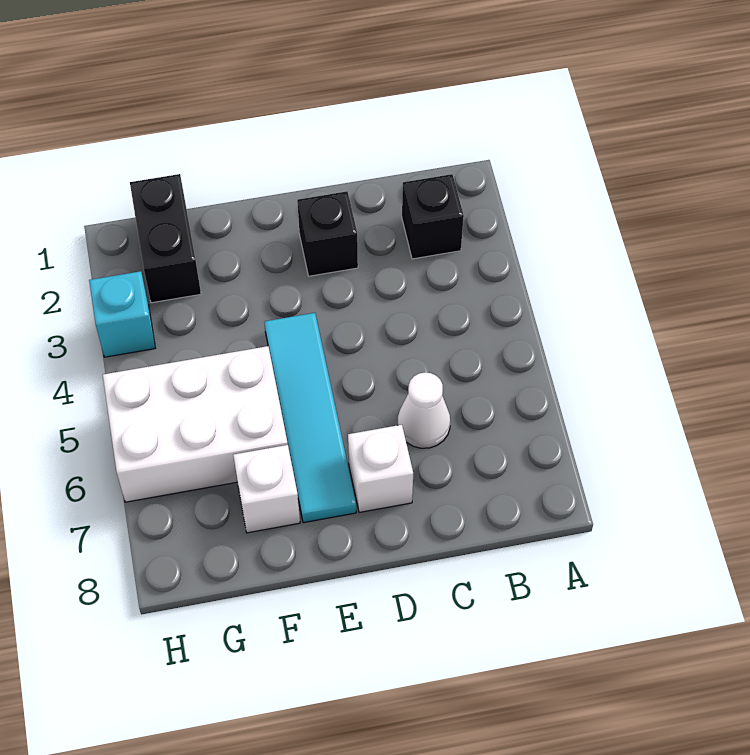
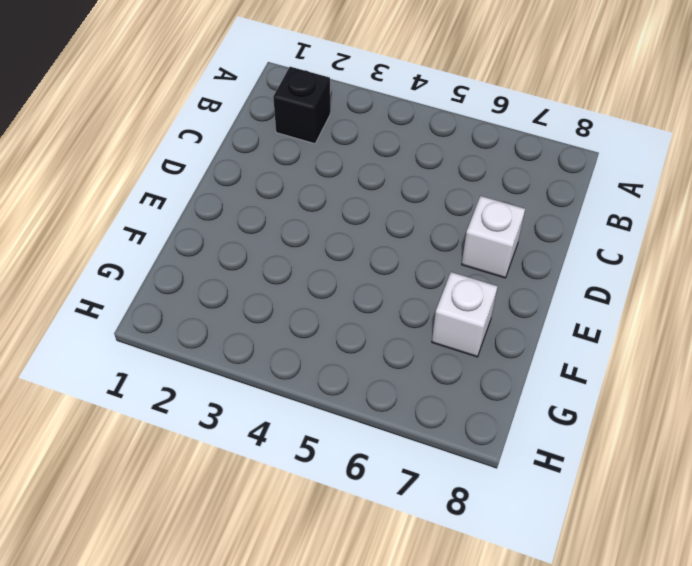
none -> white 1x1 cone [398,372,450,448]
none -> black 1x1 brick [297,191,358,276]

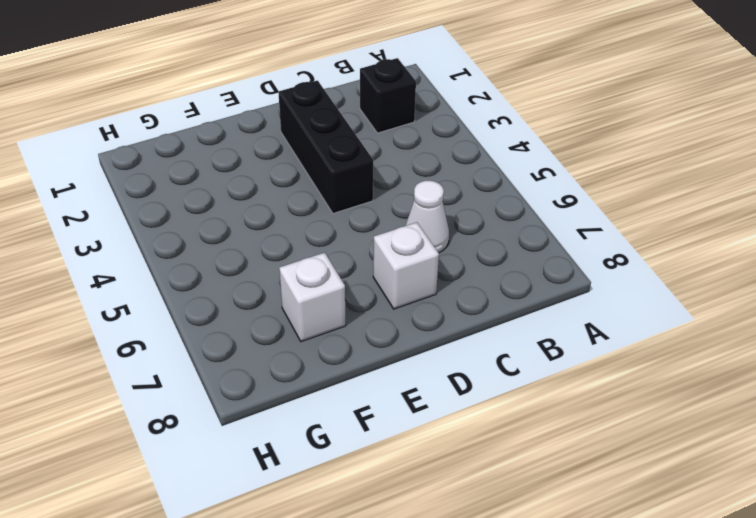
black 1x3 brick [278,81,373,214] -> black 1x1 brick [297,191,358,276]
none -> cyan 1x4 tile [264,313,356,523]
none -> white 2x3 brick [103,346,288,502]

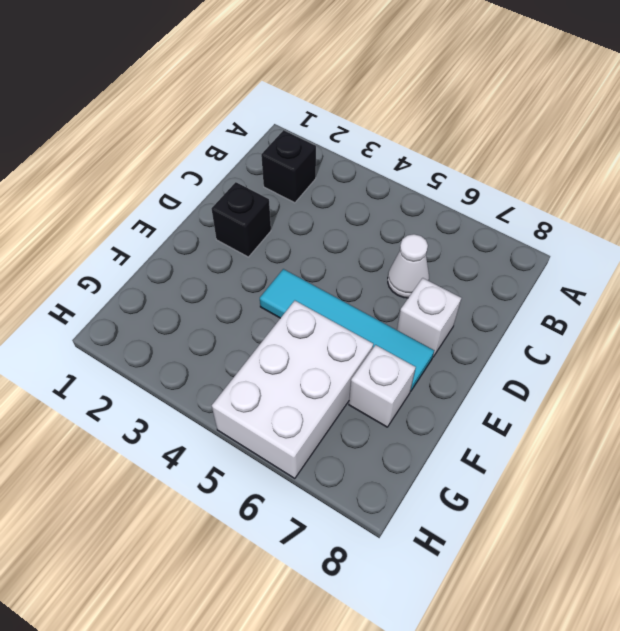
none -> black 1x2 brick [130,174,201,303]
none -> cyan 1x1 brick [89,271,155,357]

